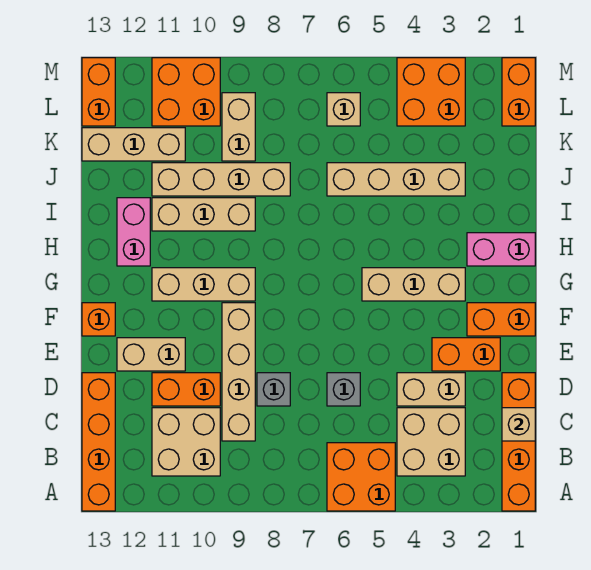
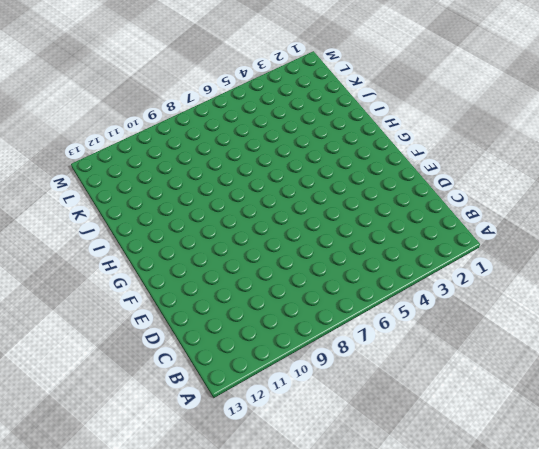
none -> orange 1x4 brick [502,373,535,511]
none -> orange 2x2 brick [327,443,395,511]
none -> orange 1x4 brick [82,373,115,511]

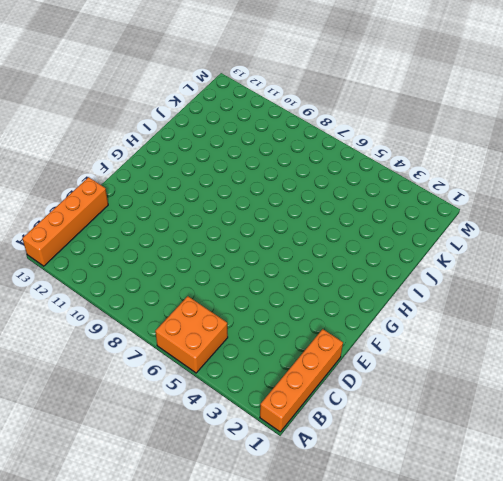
none -> tan 2x2 brick [397,408,465,476]
none -> tan 2x2 brick [152,408,220,476]
none -> tan 1x4 brick [222,303,255,441]

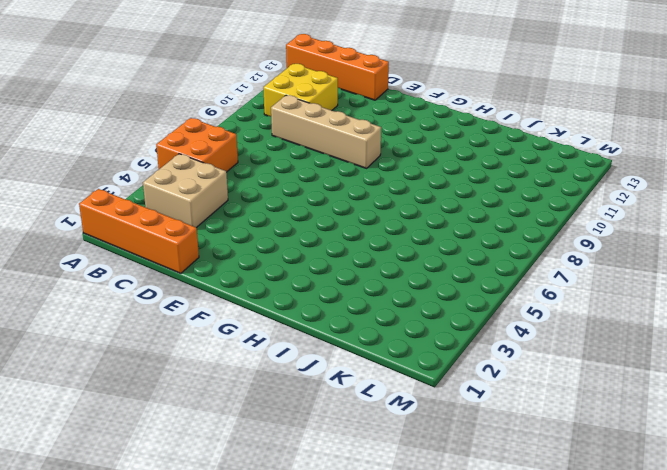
yellow 2x2 brick [263,64,338,116] -> tan 2x2 brick [152,408,220,476]
none -> tan 1x2 brick [397,373,465,406]
none -> grey 1x1 brick [327,373,360,406]
none -> grey 1x1 brick [257,373,290,406]

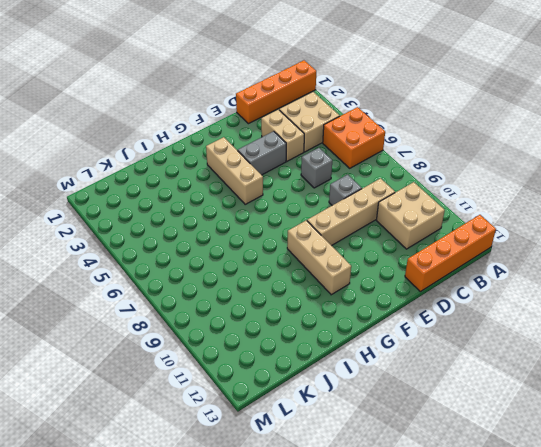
grey 1x2 brick [238,131,286,175] -> none
none -> orange 1x2 brick [152,373,220,406]
none -> orange 1x2 brick [432,338,500,371]
none -> tan 1x2 brick [117,338,185,371]

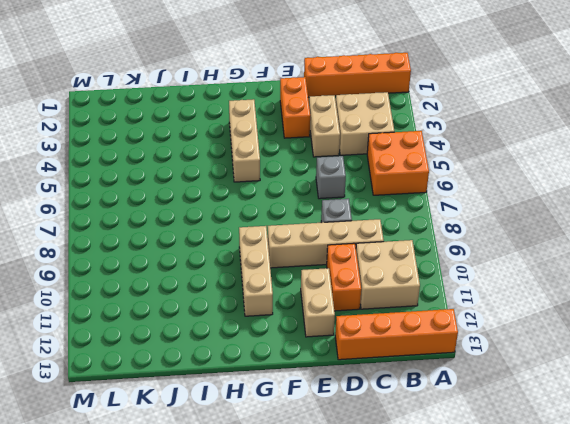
none -> orange 1x2 brick [467,303,535,336]
none -> orange 1x1 brick [82,303,115,336]
none -> pink 1x2 brick [467,233,535,266]

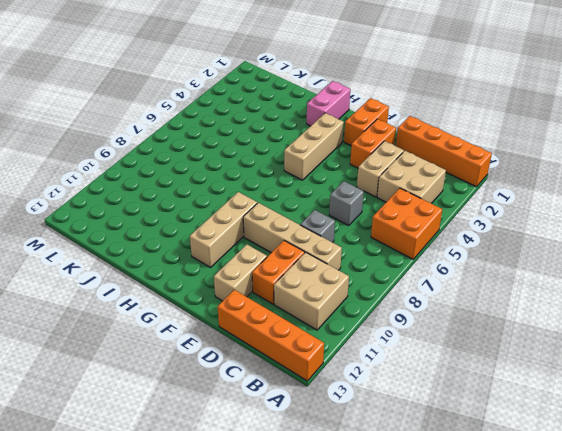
none -> orange 1x1 brick [82,303,115,336]
none -> pink 1x2 brick [117,198,150,266]
none -> tan 1x3 brick [152,198,255,231]

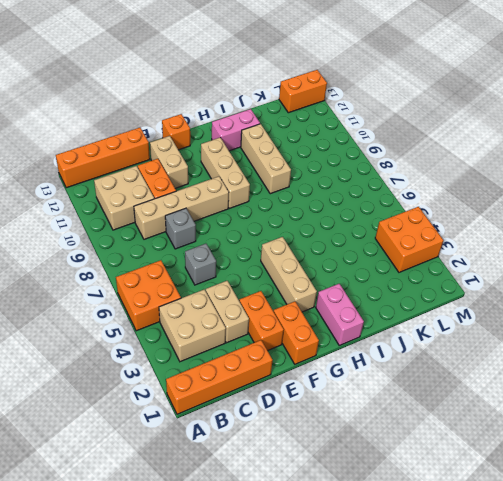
none -> tan 1x4 brick [327,163,465,196]
none -> tan 1x4 brick [152,163,290,196]
none -> tan 1x2 brick [222,93,255,161]

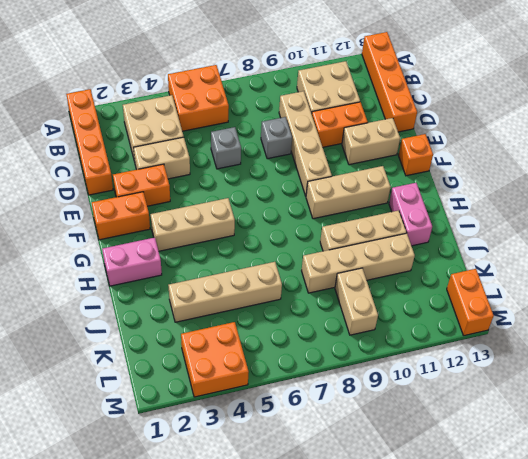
none -> tan 1x3 brick [82,128,185,161]
none -> orange 1x2 brick [502,58,535,126]
none -> tan 1x1 brick [327,93,360,126]

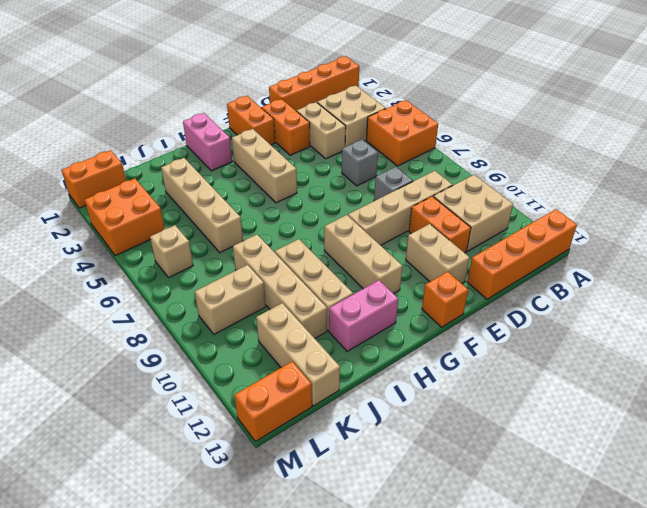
none -> orange 2x2 brick [152,58,220,126]
none -> tan 1x1 brick [502,408,535,441]

